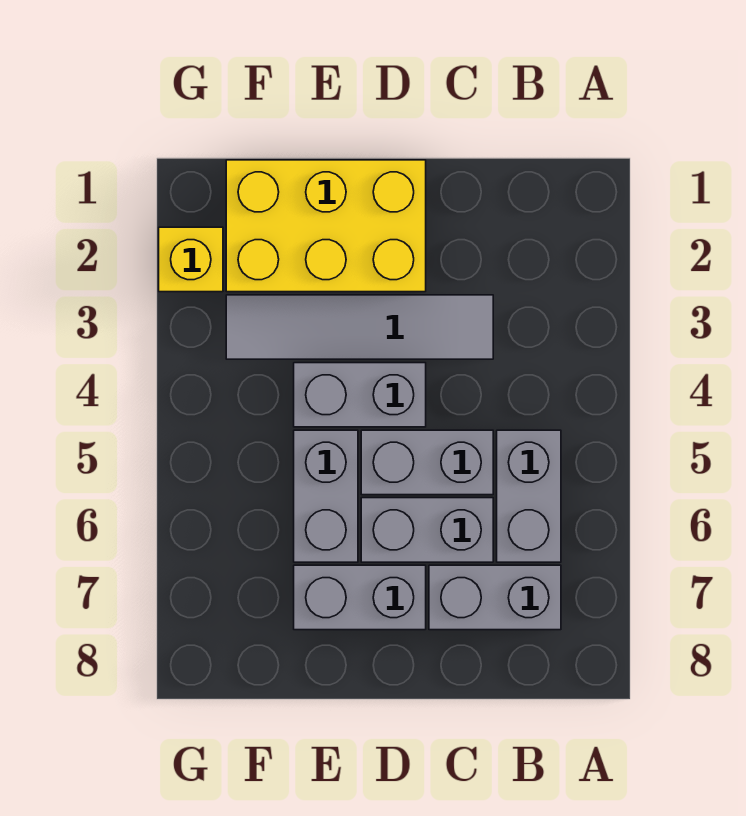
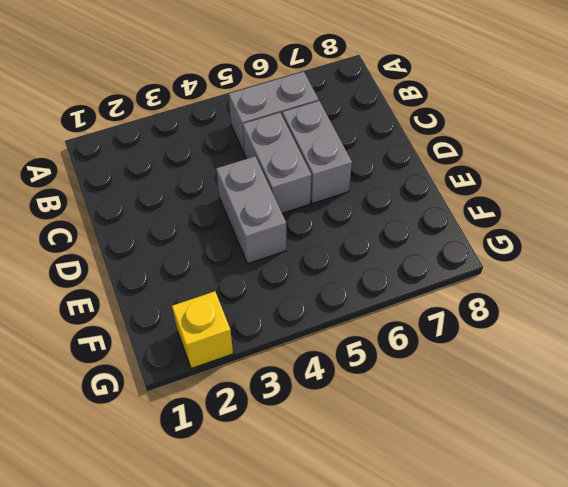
none -> grey 1x2 brick [429,565,561,630]
none -> grey 1x4 tile [226,295,493,359]

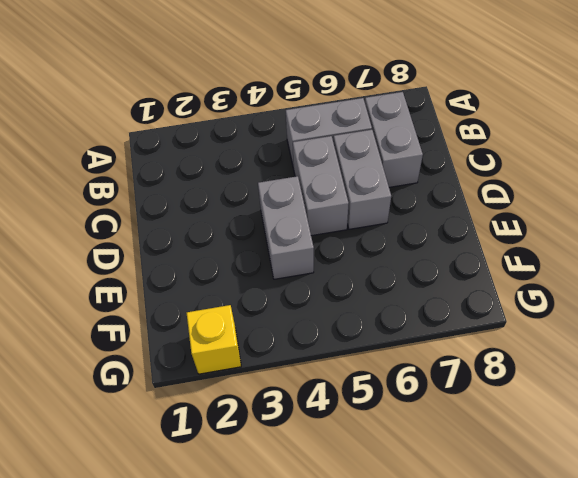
none -> grey 1x4 tile [226,295,493,359]
none -> yellow 2x3 brick [226,160,426,292]

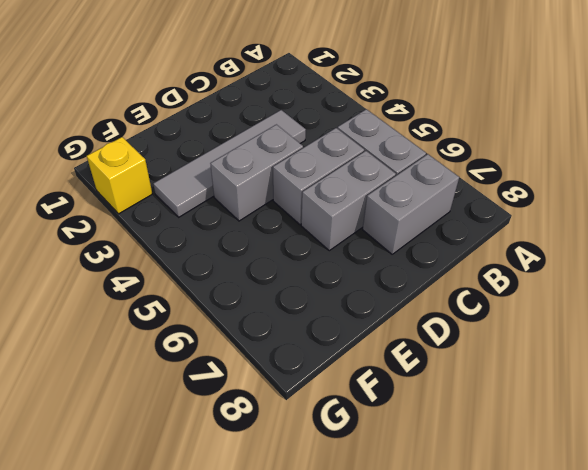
none -> yellow 2x3 brick [226,160,426,292]
none -> grey 1x2 brick [294,565,426,630]

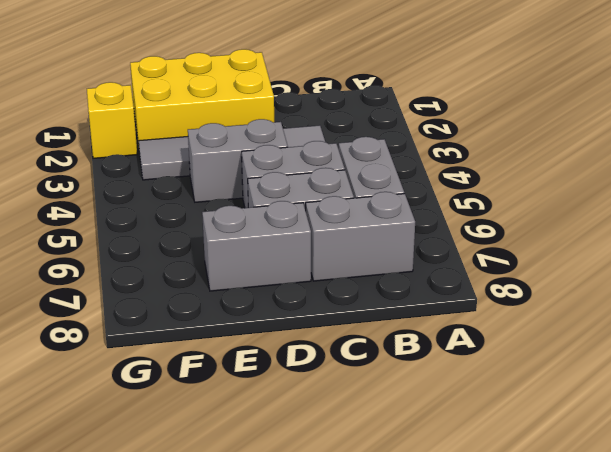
none -> grey 1x2 brick [294,430,358,562]

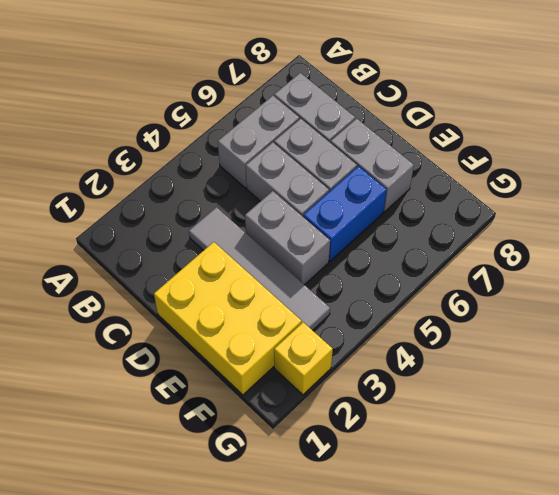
blue 1x2 brick [303,166,387,261] -> grey 1x2 brick [294,430,358,562]

